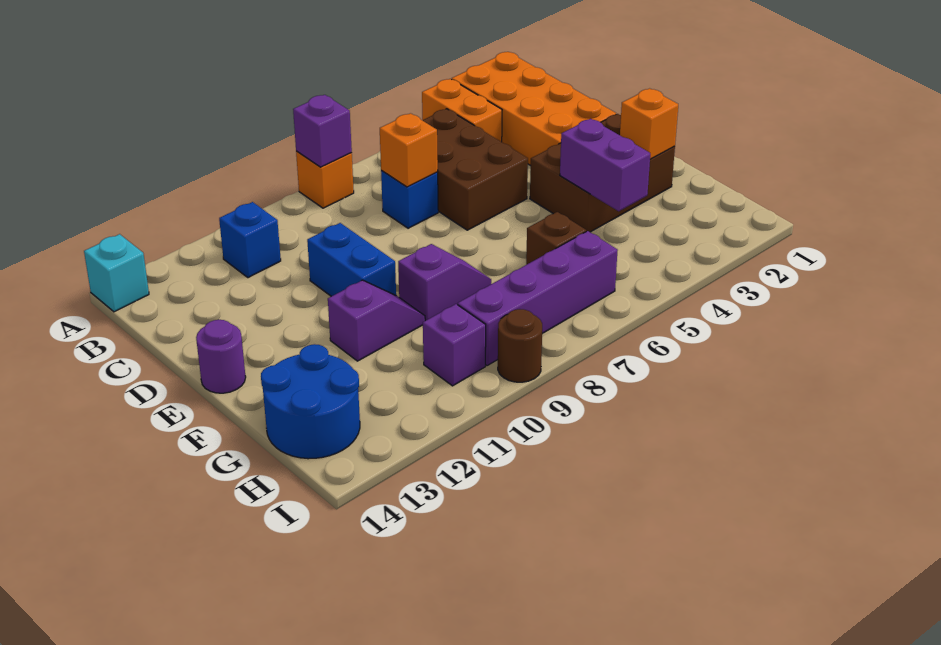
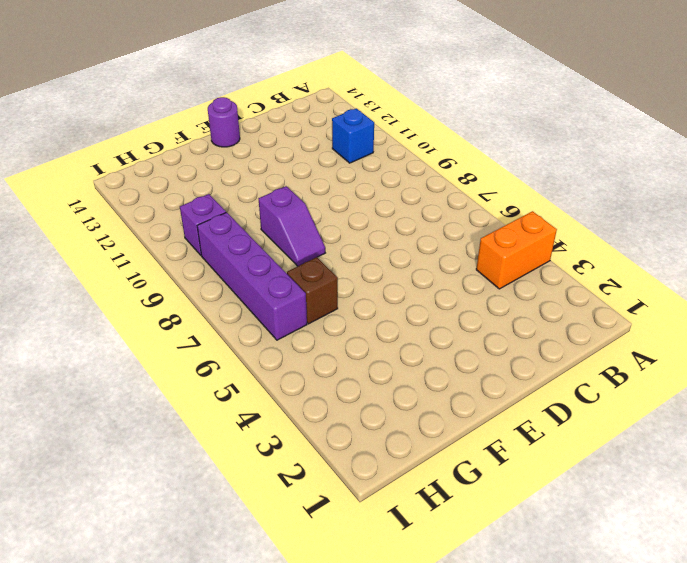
none -> orange 2x4 brick [452,52,616,166]
none -> orange 1x1 brick [296,151,354,208]
none -> cyan 1x1 brick [84,234,149,312]

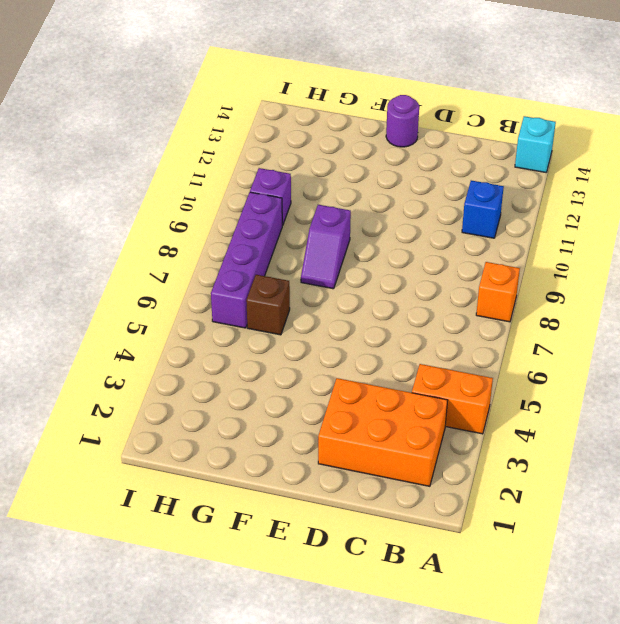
orange 2x3 brick [318,378,448,486] -> orange 2x4 brick [452,52,616,166]
none -> brown 2x3 brick [423,109,528,230]
none -> blue 1x1 brick [381,170,438,228]
none -> blue 1x2 brick [307,223,396,296]

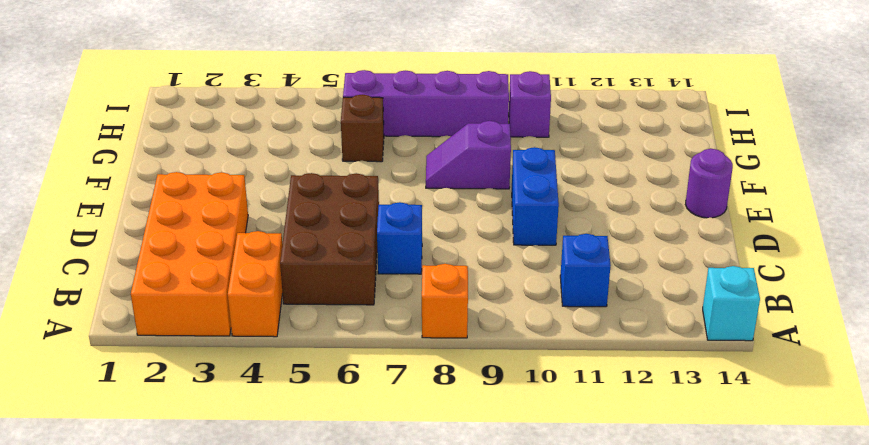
none -> brown 2x3 brick [530,114,675,232]
none -> purple 1x2 slope [328,280,425,361]
none -> blue 2x2 round brick [261,344,360,459]

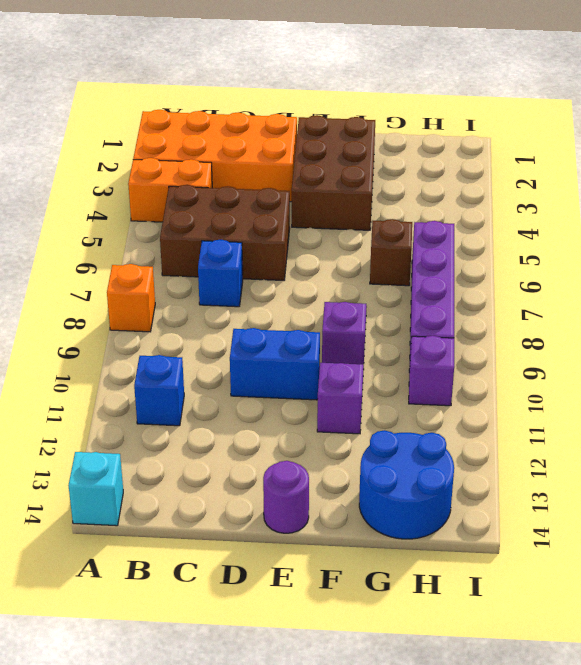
none -> brown 1x1 round brick [498,309,542,382]
none -> purple 1x1 brick [293,95,352,167]
none -> orange 1x1 brick [380,113,438,187]

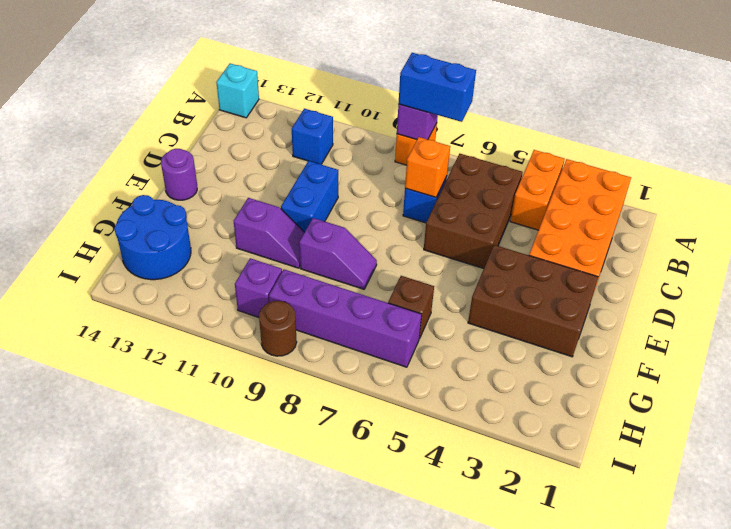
blue 1x2 brick [399,53,476,122] -> none
none -> orange 1x1 brick [620,88,678,159]
none -> purple 1x2 brick [560,119,650,211]

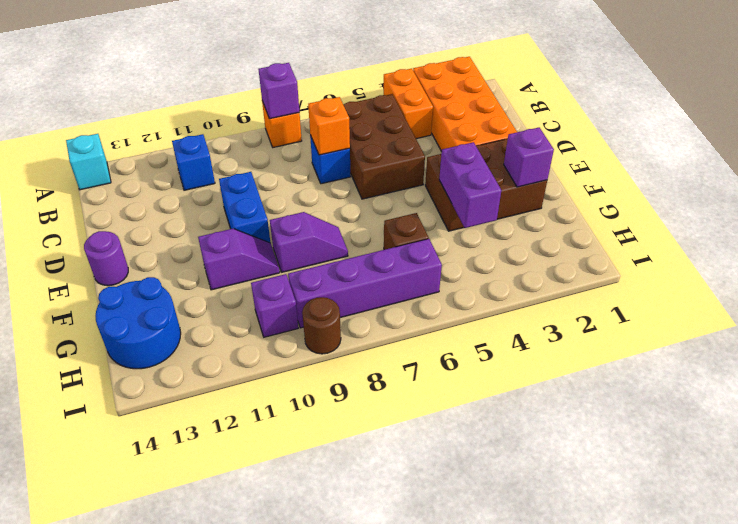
purple 1x1 brick [504,128,554,187] -> orange 1x1 brick [620,88,678,159]

